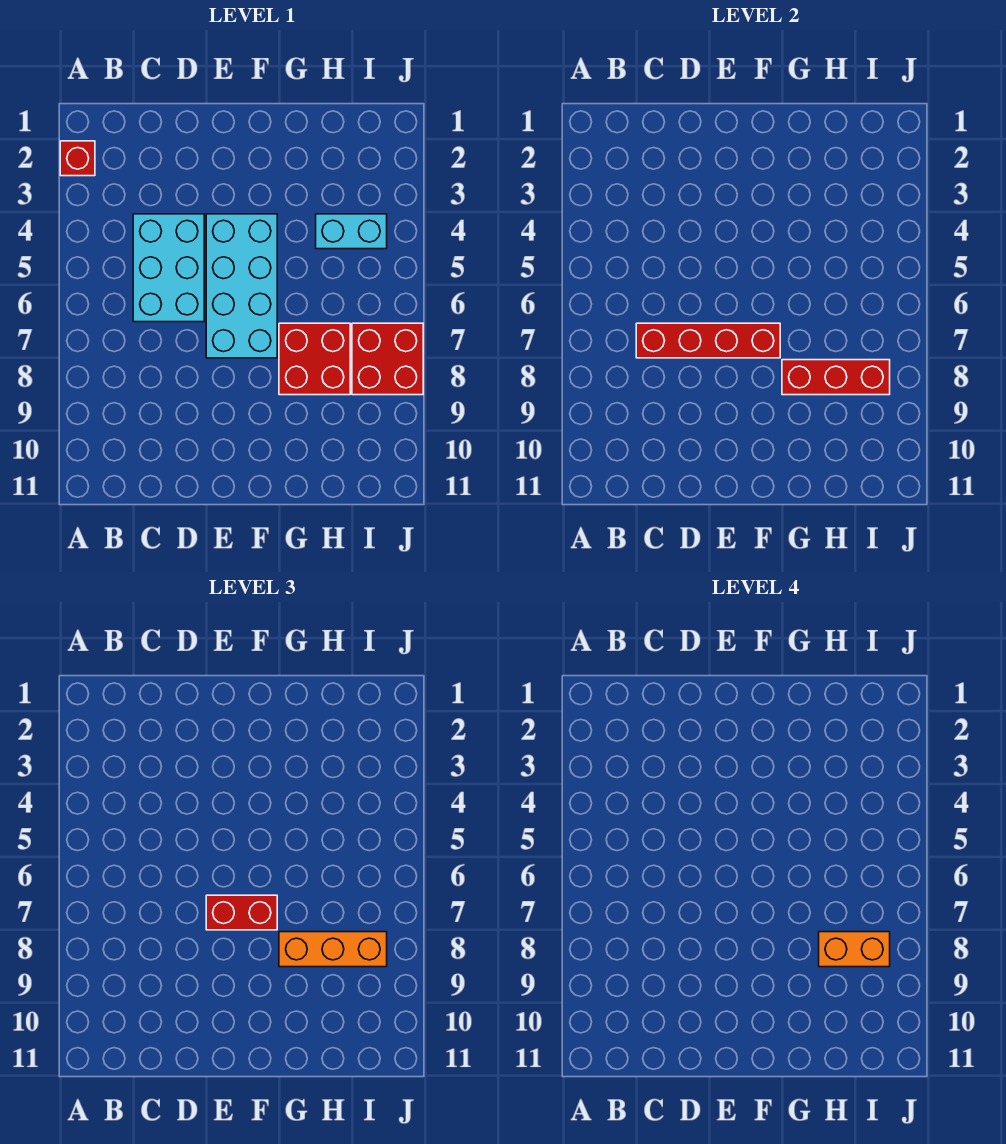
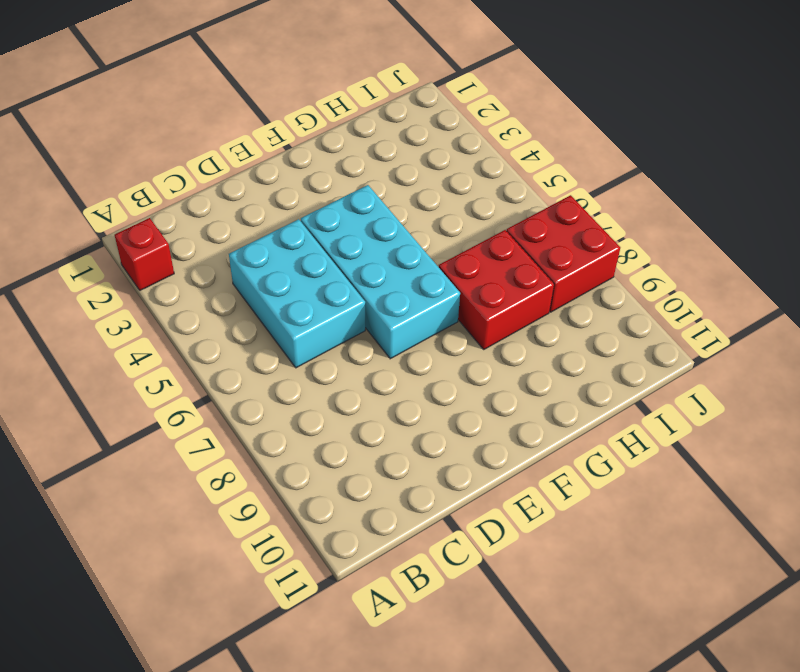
none -> cyan 1x2 brick [316,214,387,249]
none -> red 1x4 brick [636,323,780,358]

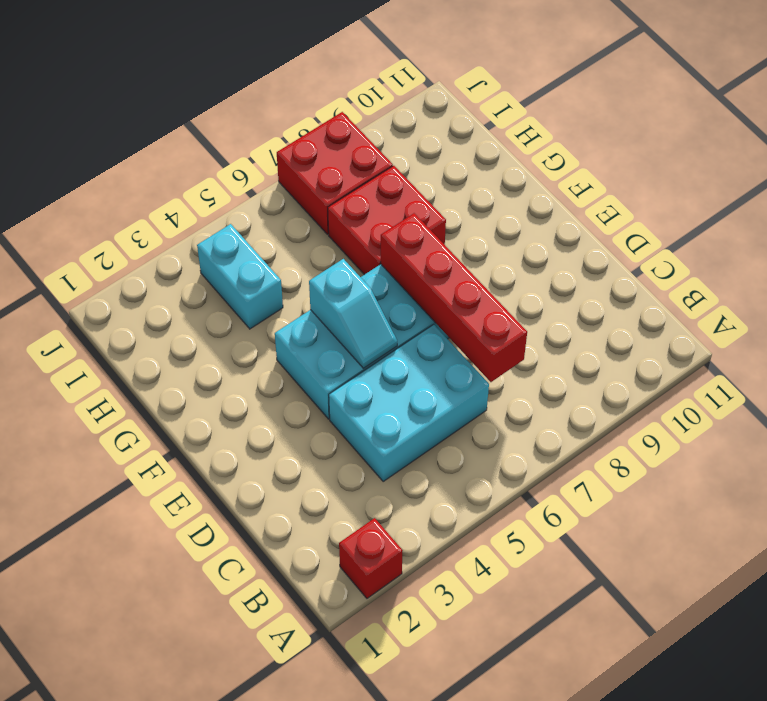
cyan 1x2 slope [309,259,397,369] -> none
none -> red 1x3 brick [782,360,890,395]
none -> red 1x2 brick [206,895,277,930]

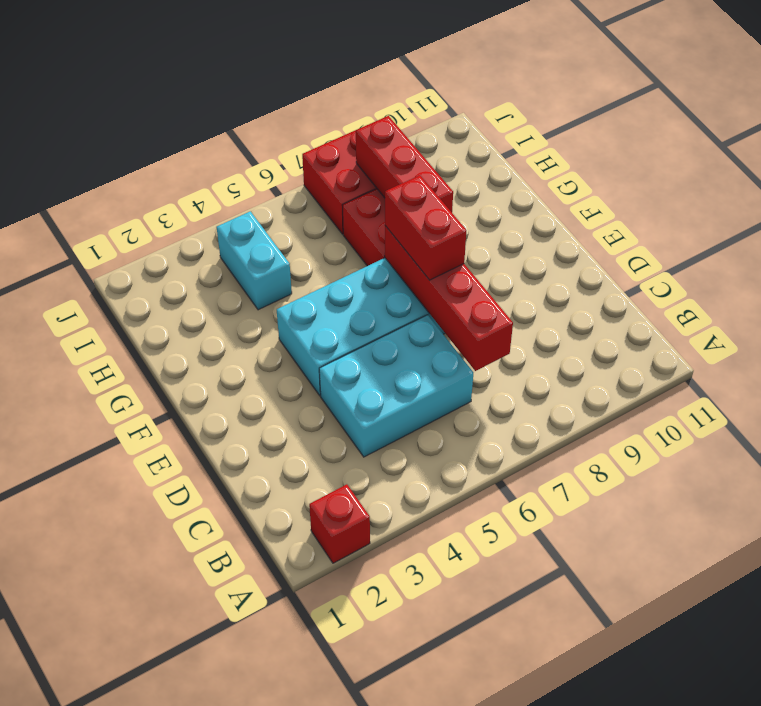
none -> orange 1x3 brick [279,932,387,967]
none -> orange 1x2 brick [819,932,890,967]

